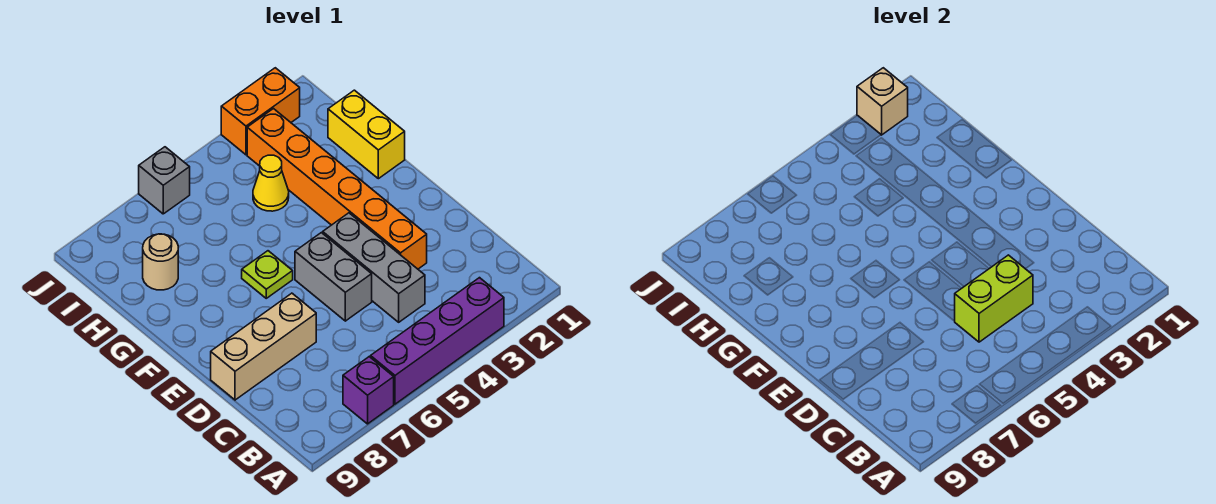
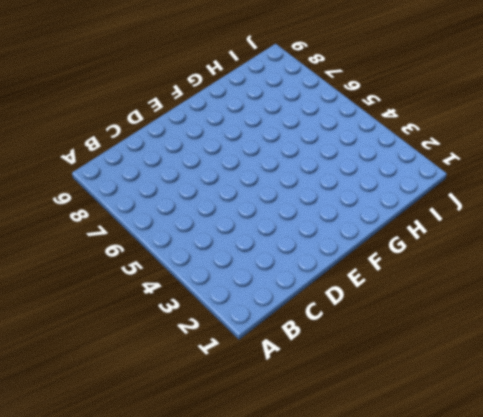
none -> purple 1x4 brick [371,278,504,404]
none -> purple 1x1 brick [343,357,394,424]
none -> grey 1x3 brick [323,213,425,322]

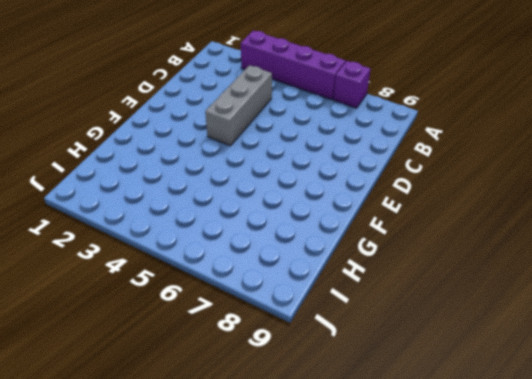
none -> orange 1x6 brick [247,109,427,269]
none -> grey 1x2 brick [295,233,372,321]
none -> tan 1x3 brick [211,293,316,400]

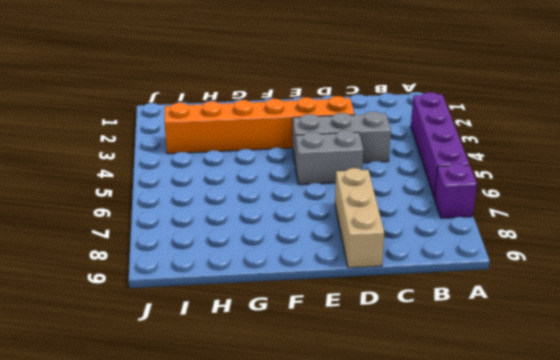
none -> lime 1x1 plate [242,251,293,298]
none -> yellow 1x2 brick [328,90,405,179]
none -> yellow 1x1 cone [253,155,289,211]

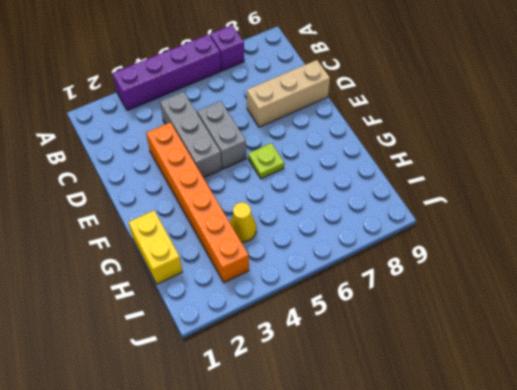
none -> tan 1x1 round brick [143,234,178,290]
none -> orange 1x2 brick [221,68,300,155]
none -> grey 1x1 brick [139,147,190,214]

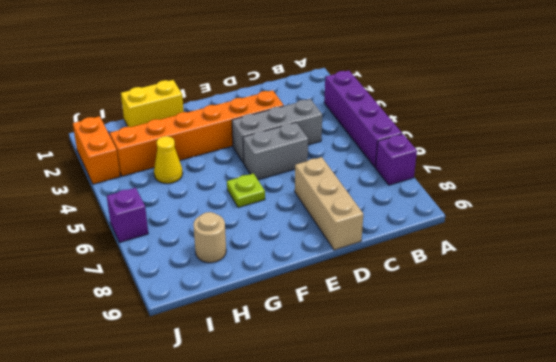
purple 1x1 brick [107,188,148,242] -> grey 1x1 brick [139,147,190,214]
none -> lime 1x2 brick [955,255,1033,342]
none -> tan 1x1 brick [857,68,908,135]

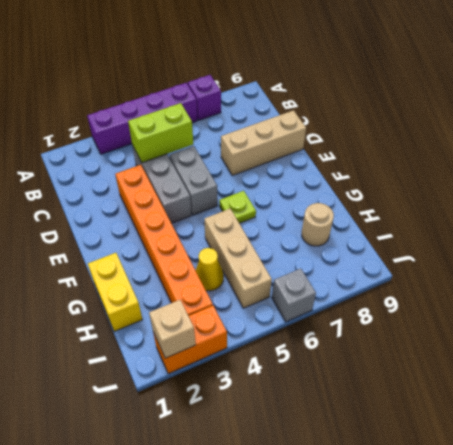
tan 1x3 brick [204,209,272,308] -> none

